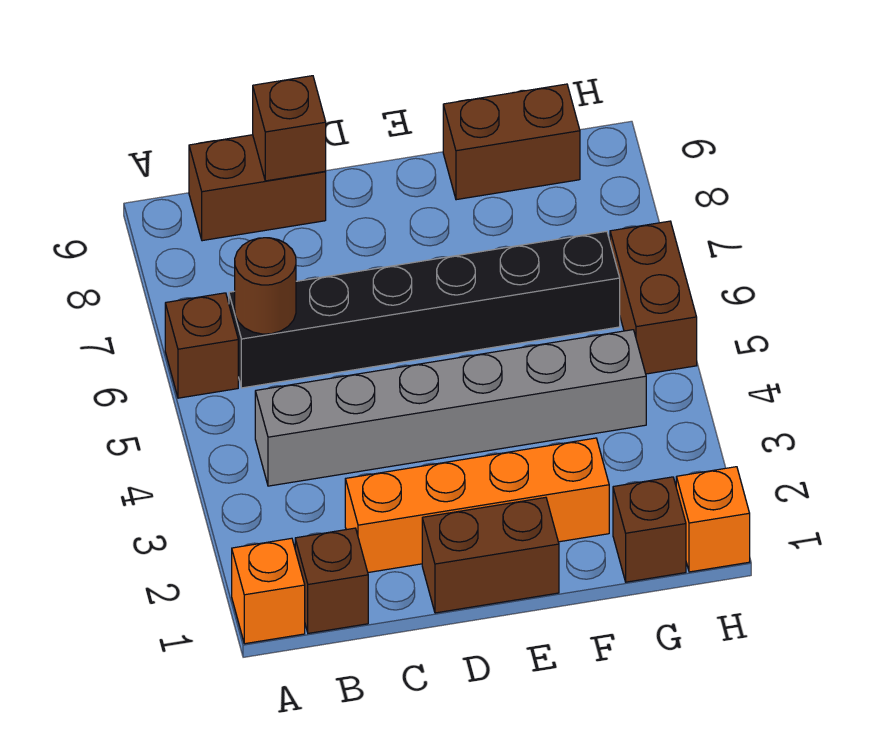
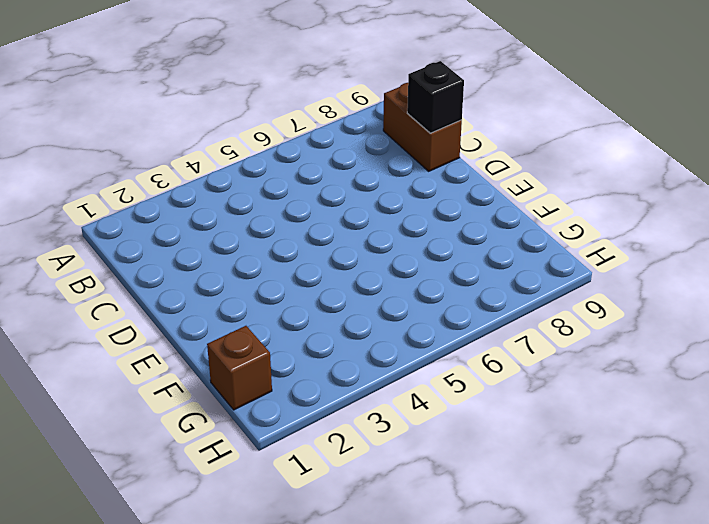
black 1x1 brick [407,61,464,133] -> brown 1x1 brick [253,76,326,181]
none -> orange 1x1 brick [232,538,305,644]
none -> brown 1x1 brick [165,293,238,398]
none -> brown 1x1 brick [295,528,368,633]

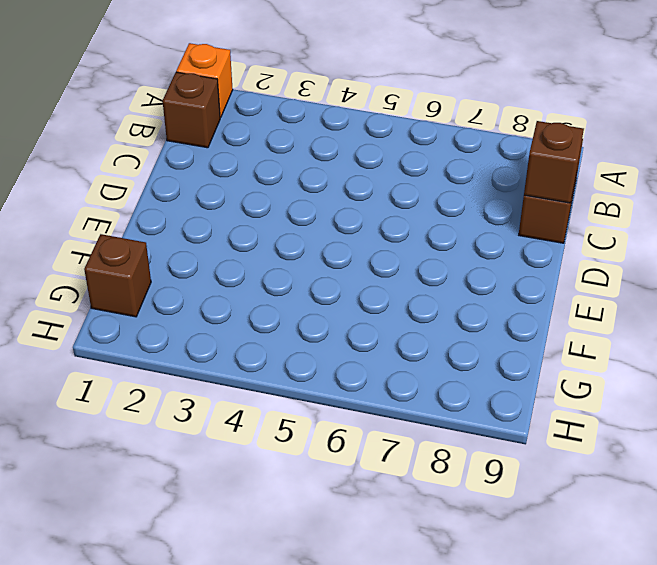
none -> brown 1x1 brick [165,293,238,398]
none -> grey 1x6 brick [255,330,646,486]
none -> black 1x6 brick [229,231,620,388]

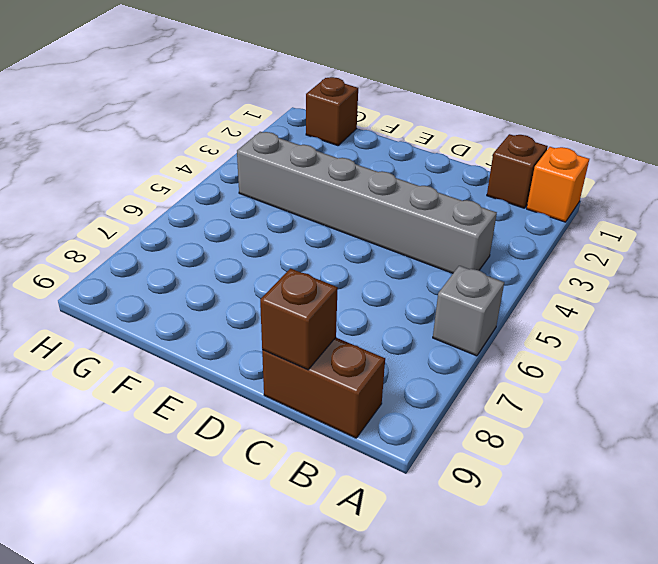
grey 1x1 brick [433,266,504,356] -> brown 1x1 brick [165,293,238,398]
none -> black 1x6 brick [229,231,620,388]
none -> orange 1x4 brick [345,438,609,573]
none -> brown 1x2 brick [422,497,559,613]

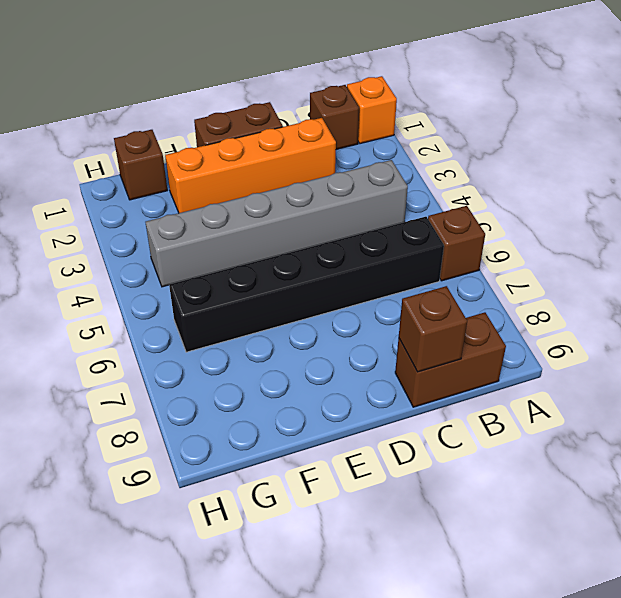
none -> brown 1x2 brick [443,84,580,200]
none -> orange 1x1 brick [676,467,750,572]
none -> brown 1x2 brick [610,221,697,374]

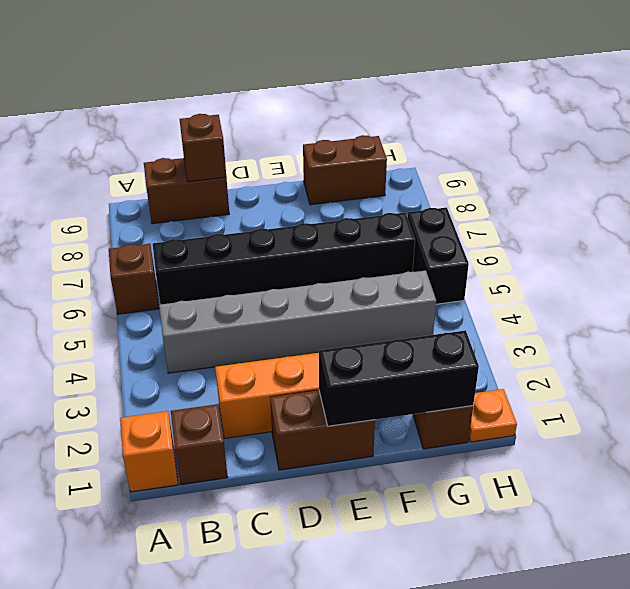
black 1x3 brick [319,330,479,426] -> none
orange 1x1 plate [469,389,517,442] -> orange 1x1 brick [676,467,750,572]
black 1x2 brick [407,207,469,304] -> brown 1x2 brick [610,221,697,374]
none -> brown 1x1 round brick [235,238,296,334]

